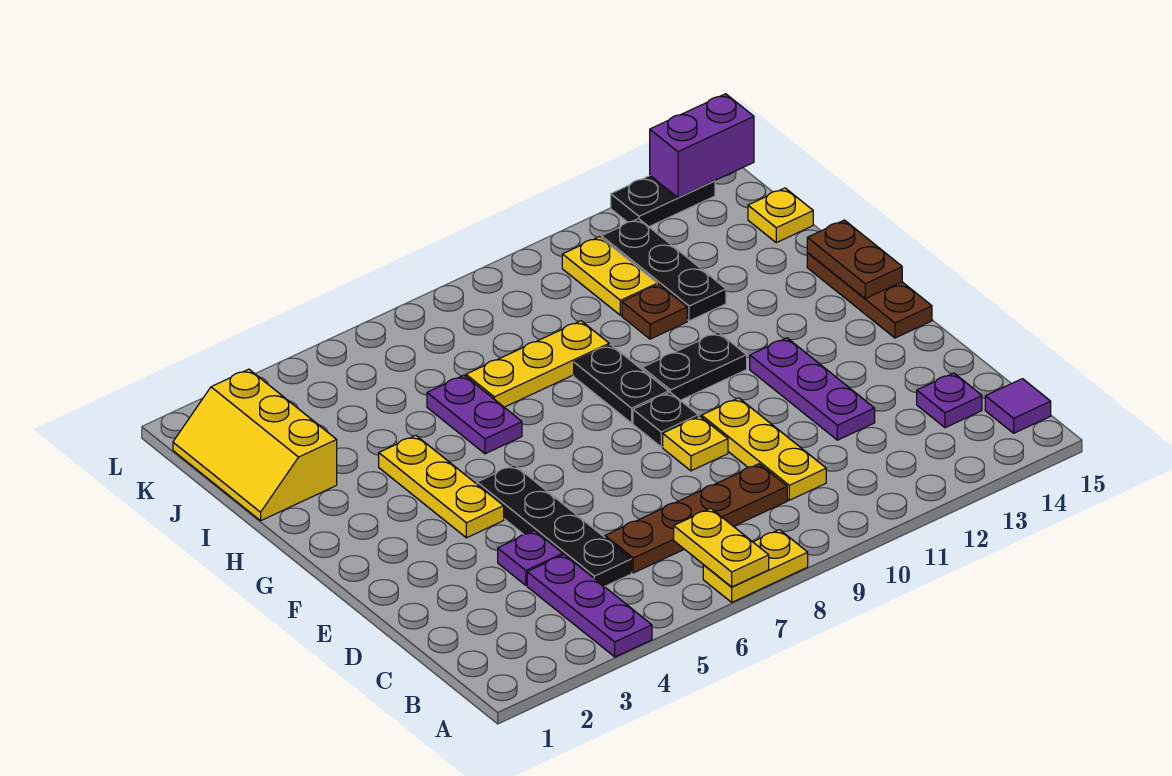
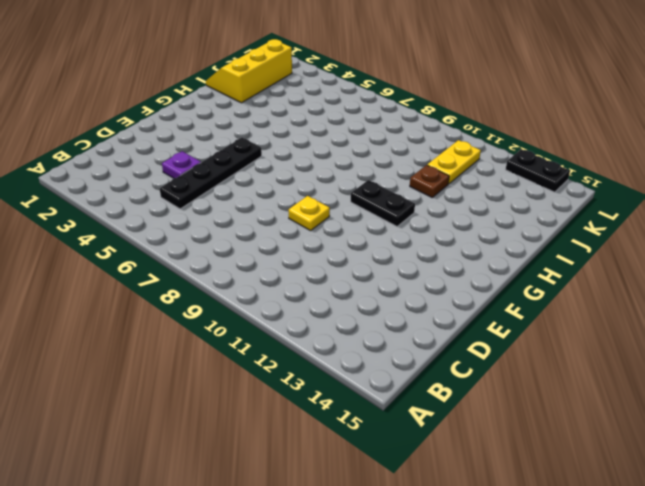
none -> purple 1x3 plate [527,555,652,657]
none -> yellow 1x2 plate [703,530,808,602]
none -> purple 1x1 tile [985,379,1051,433]

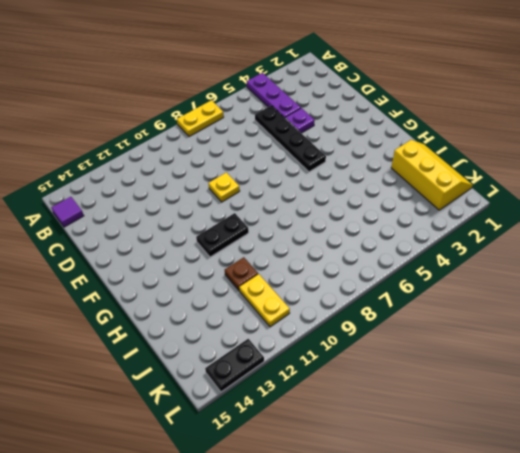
none -> brown 1x4 plate [605,464,787,573]
none -> yellow 1x3 plate [702,398,826,500]
none -> purple 1x1 plate [917,373,982,428]

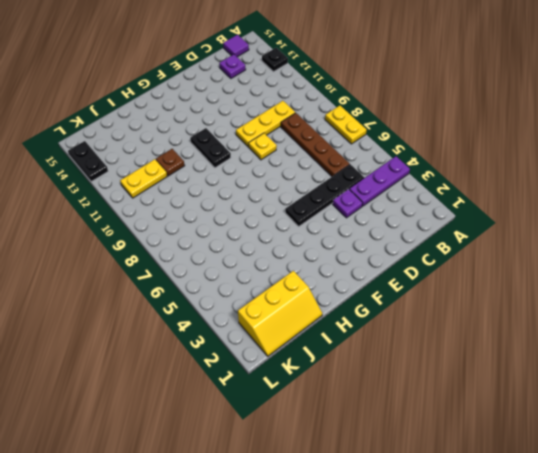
black 1x1 plate [262,48,288,72] -> black 1x1 plate moved to [633,392,698,447]
none -> purple 1x3 plate [750,338,875,440]
none -> yellow 1x3 plate [379,435,504,538]
none -> brown 1x3 plate [807,253,932,338]

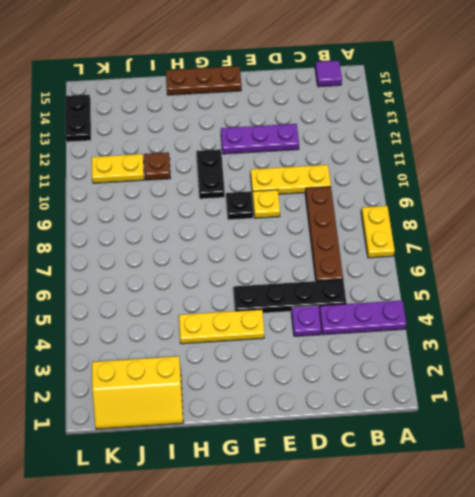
none -> purple 1x1 plate [917,373,982,428]
none -> black 1x2 plate [574,345,669,423]
none -> purple 1x2 plate [427,375,522,454]

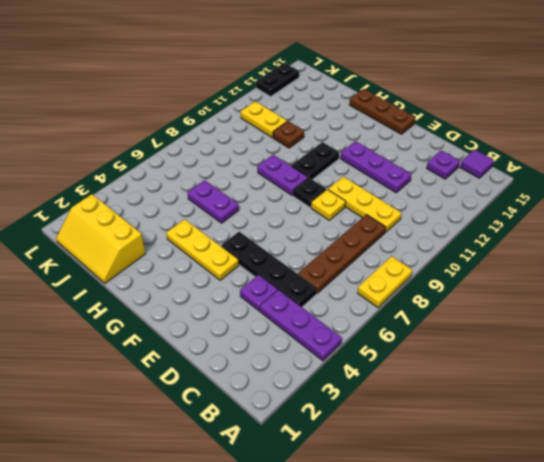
purple 1x2 plate [257,155,308,195] -> black 1x2 plate [574,345,669,423]
none -> yellow 1x3 plate [466,321,609,407]
none -> black 1x3 plate [601,219,726,321]
none -> yellow 1x1 plate [748,188,813,243]

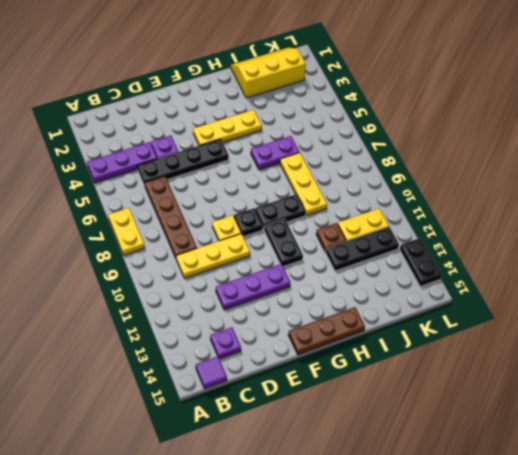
none -> yellow 1x1 plate [748,188,813,243]
none -> yellow 1x2 plate [674,508,769,587]
none -> brown 1x2 plate [807,220,902,299]

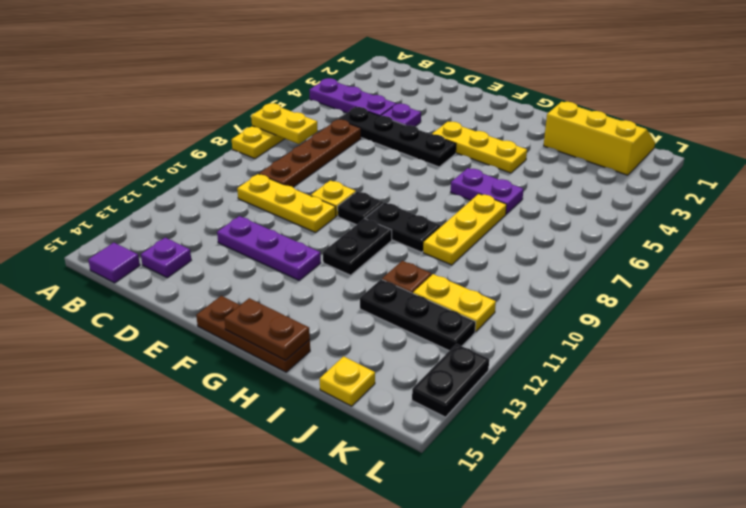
none -> purple 1x2 brick [650,94,754,198]

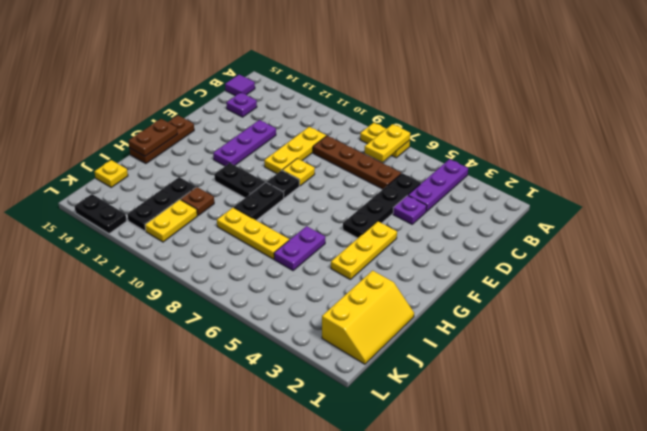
none -> purple 1x2 brick [650,94,754,198]

